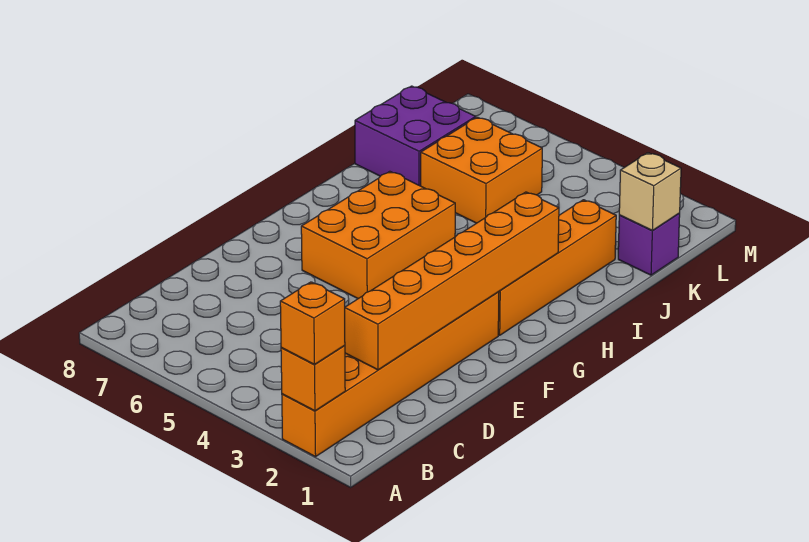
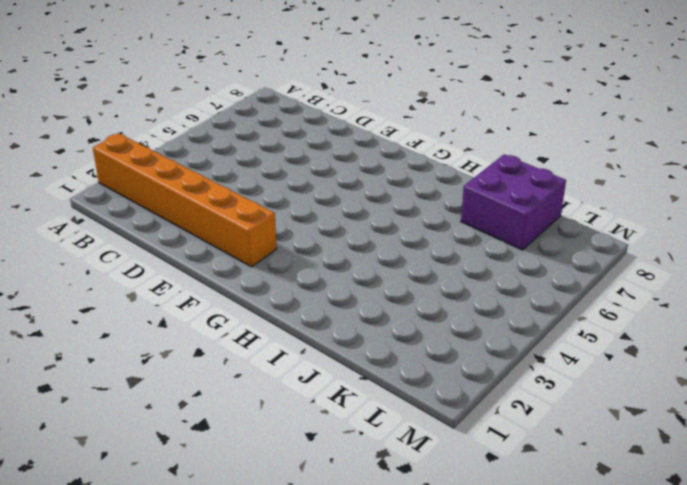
none -> orange 2x3 brick [301,171,455,299]
none -> orange 1x4 brick [498,200,616,335]

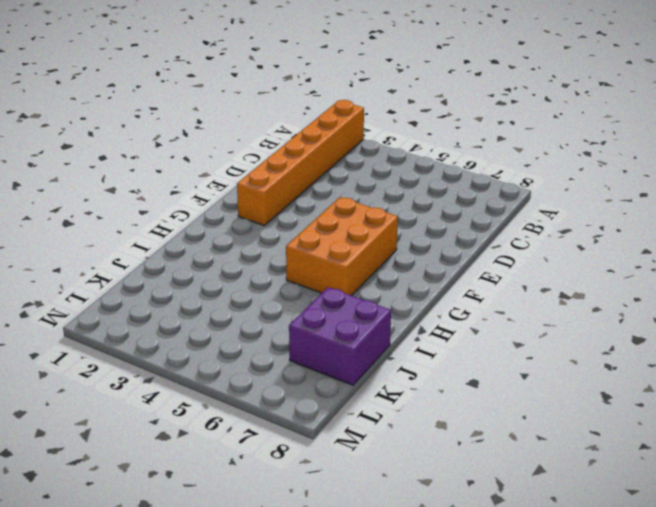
none -> orange 1x4 brick [498,200,616,335]
none -> orange 2x2 brick [421,117,542,223]

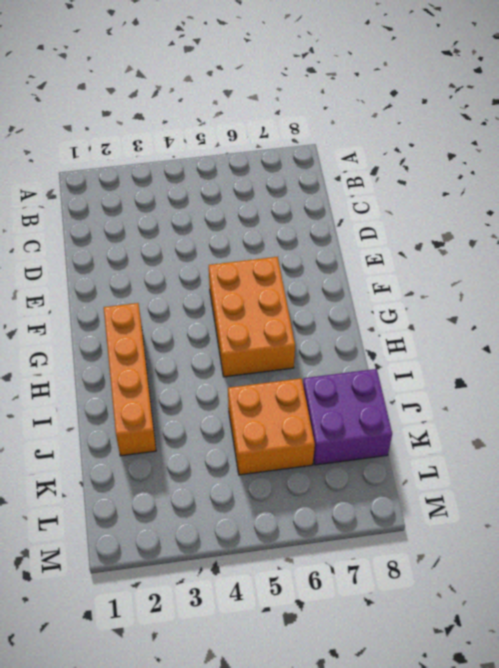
none -> orange 1x6 brick [282,292,499,457]
none -> purple 1x1 brick [618,213,680,275]

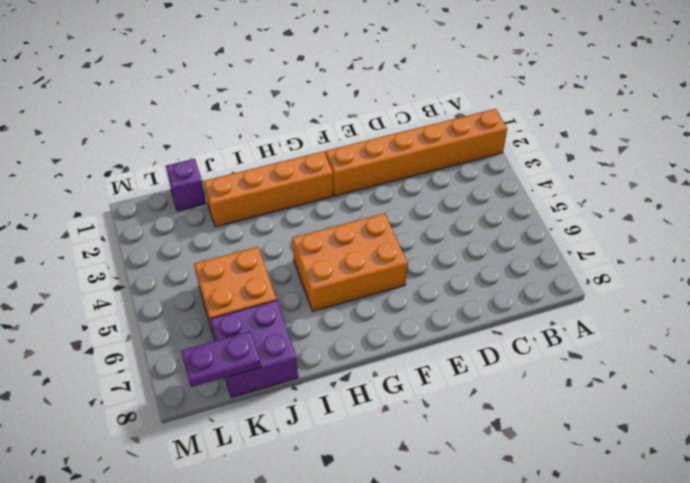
purple 1x2 plate [181,331,261,387] -> none
none -> orange 1x1 brick [281,346,345,411]
none -> orange 1x6 brick [345,192,559,370]

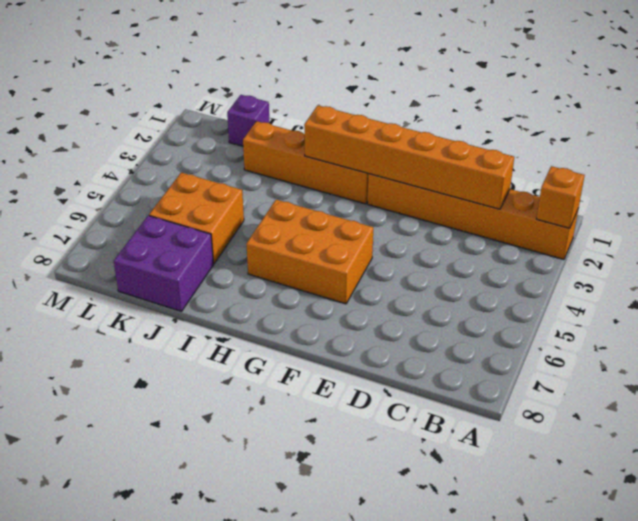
none -> tan 1x1 brick [619,153,681,230]
none -> orange 1x1 brick [280,282,345,364]

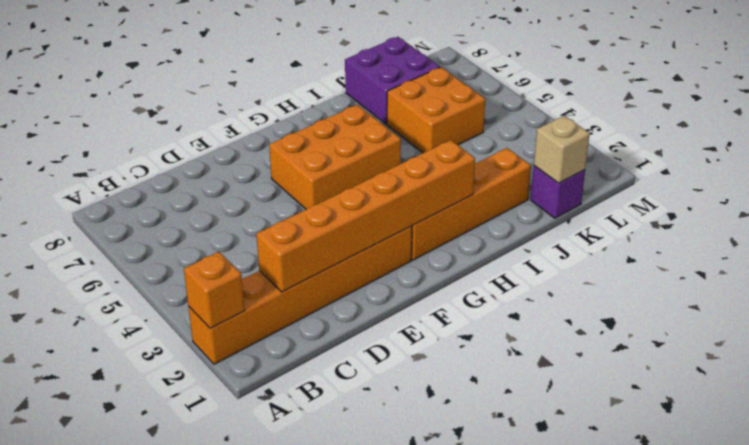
none -> orange 1x1 brick [280,282,345,364]

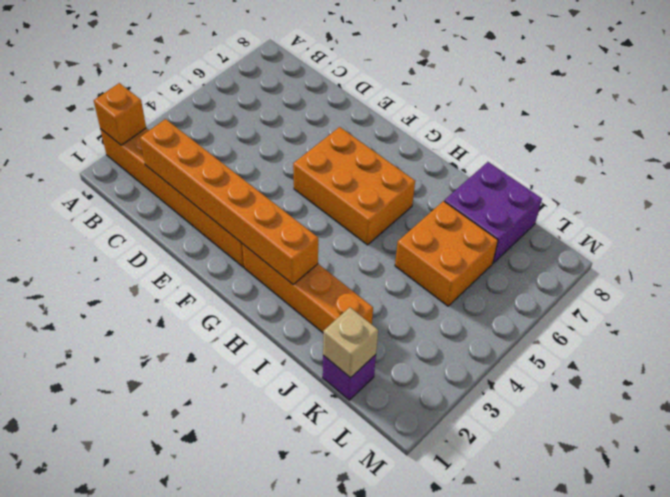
none -> orange 1x1 brick [280,282,345,364]

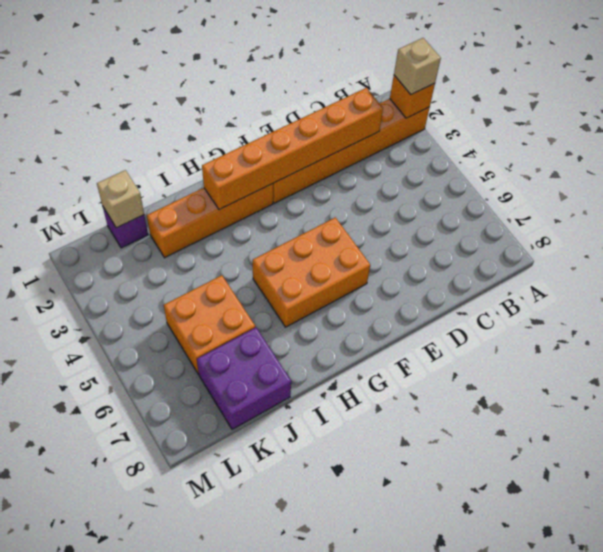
tan 1x1 brick [394,38,441,94] -> orange 1x1 brick [280,282,345,364]

